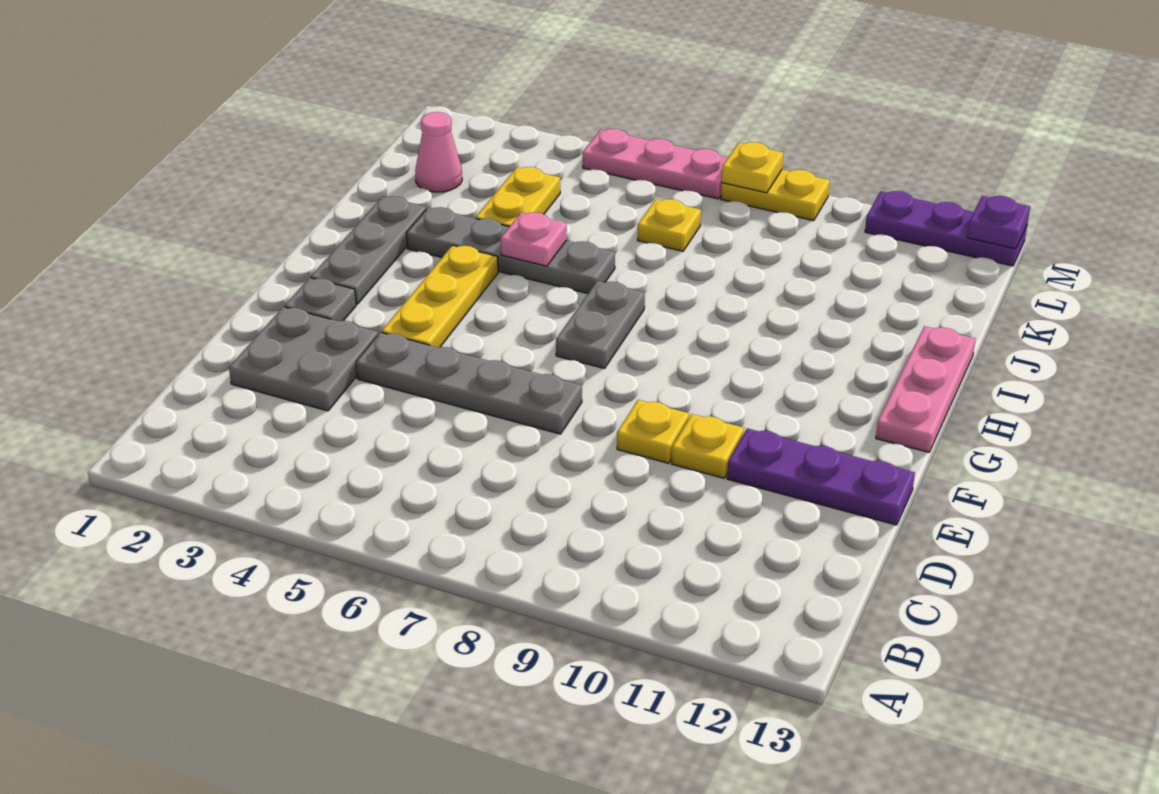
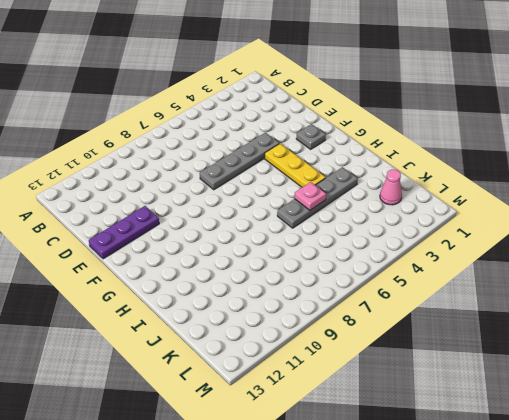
none -> grey 2x2 plate [229,307,378,411]
none -> yellow 1x1 plate [617,400,689,463]
none -> yellow 1x1 plate [672,414,744,478]

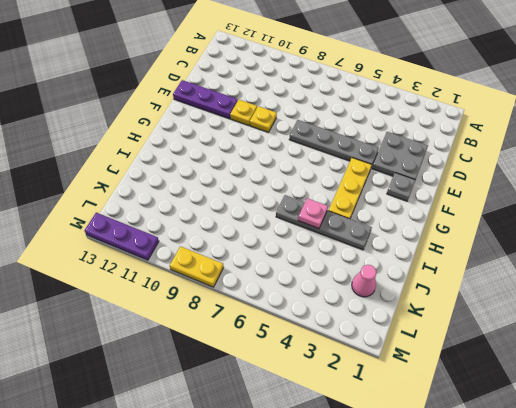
none -> grey 1x3 plate [311,196,426,305]
none -> grey 1x2 plate [556,281,645,369]
none -> pink 1x3 plate [876,326,975,452]

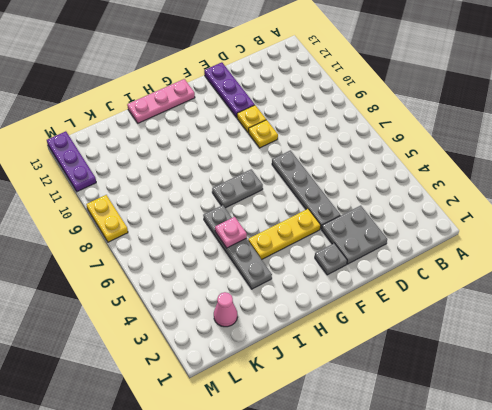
none -> grey 1x3 plate [311,196,426,305]
none -> yellow 1x2 plate [476,167,560,227]
none -> yellow 1x1 plate [637,199,701,251]

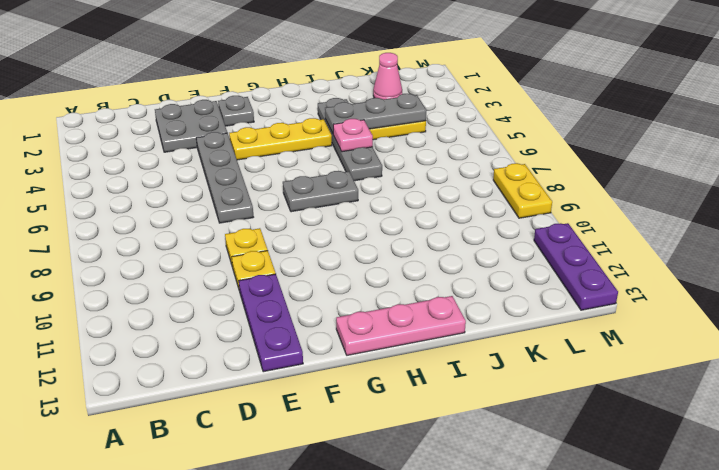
grey 1x3 plate [325,94,427,134] -> grey 1x3 plate moved to [311,196,426,305]
none -> yellow 1x1 plate [637,199,701,251]
none -> pink 1x3 plate [583,129,728,199]
none -> yellow 1x1 plate [722,142,783,193]

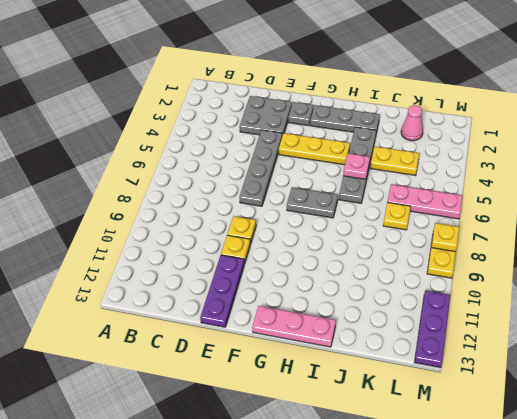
pink 1x3 plate [388,184,463,219] -> pink 1x3 plate turned to [583,129,728,199]
none -> purple 1x1 plate [967,196,1030,249]

